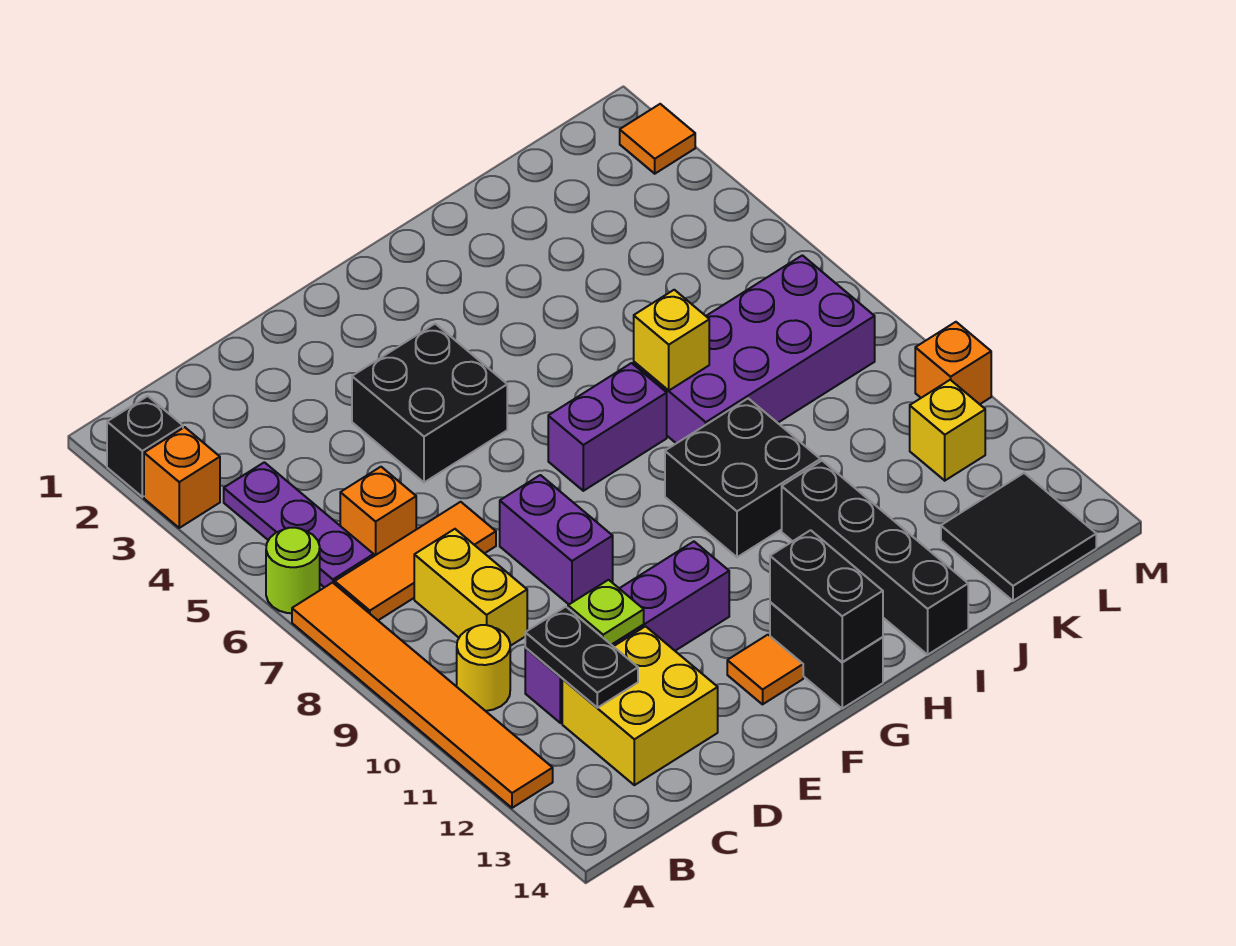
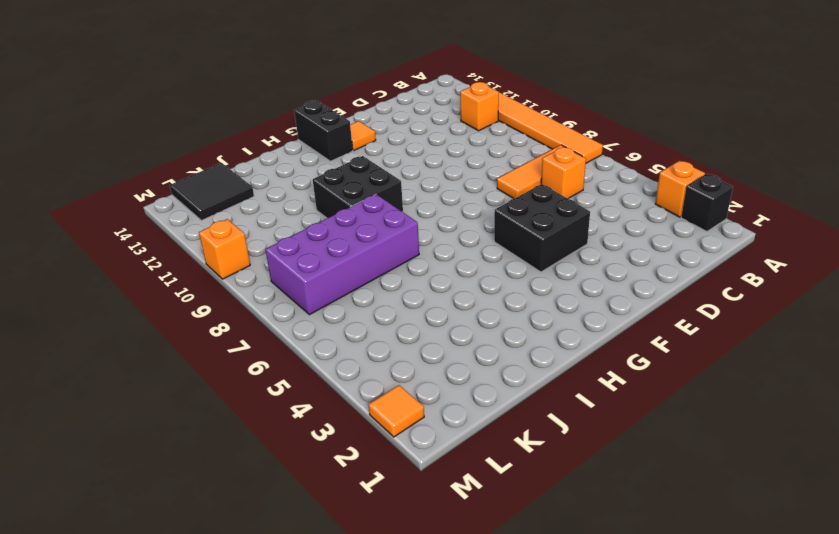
orange 1x1 brick [460,82,499,131] -> none
none -> lime 1x1 round brick [266,528,320,613]
none -> purple 1x3 plate [224,462,374,588]
none -> yellow 1x1 round brick [457,625,510,711]

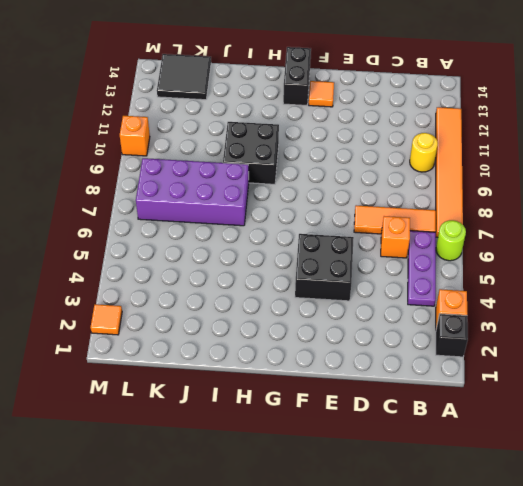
none -> yellow 1x2 brick [414,529,527,646]
none -> purple 1x4 brick [525,542,729,723]
none -> yellow 2x2 brick [562,626,718,785]

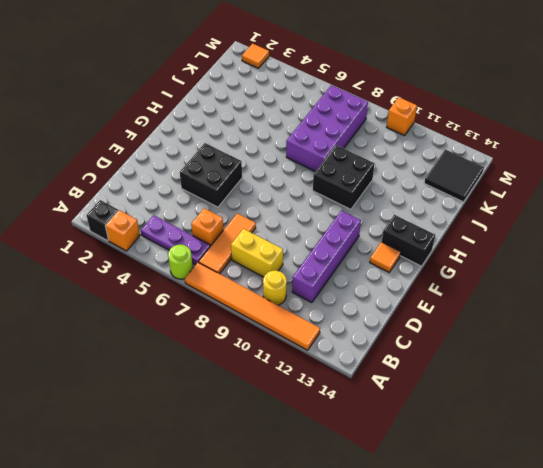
none -> yellow 2x2 brick [562,626,718,785]
none -> purple 1x2 brick [500,475,613,604]
none -> purple 1x2 brick [548,363,667,491]

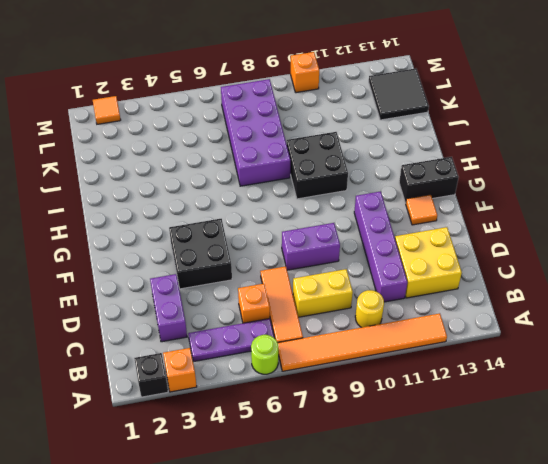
purple 1x2 brick [150,274,187,342] -> purple 1x2 brick moved to [548,363,667,491]
none -> black 1x4 brick [782,461,968,655]
none -> yellow 1x1 brick [910,380,985,481]
none -> black 1x2 plate [525,607,638,708]

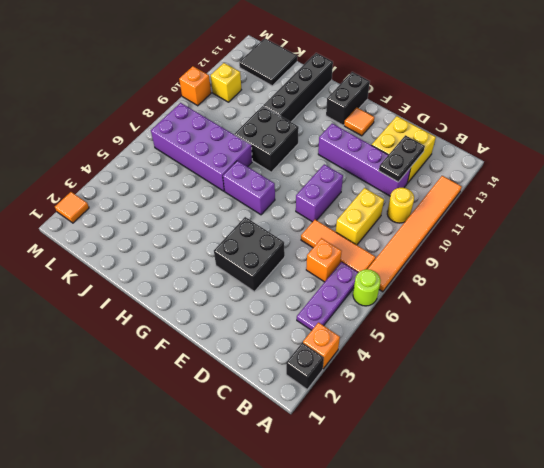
none -> lime 1x1 plate [568,580,644,645]
none -> black 1x2 brick [770,530,883,662]
none -> yellow 1x1 brick [634,290,709,391]

